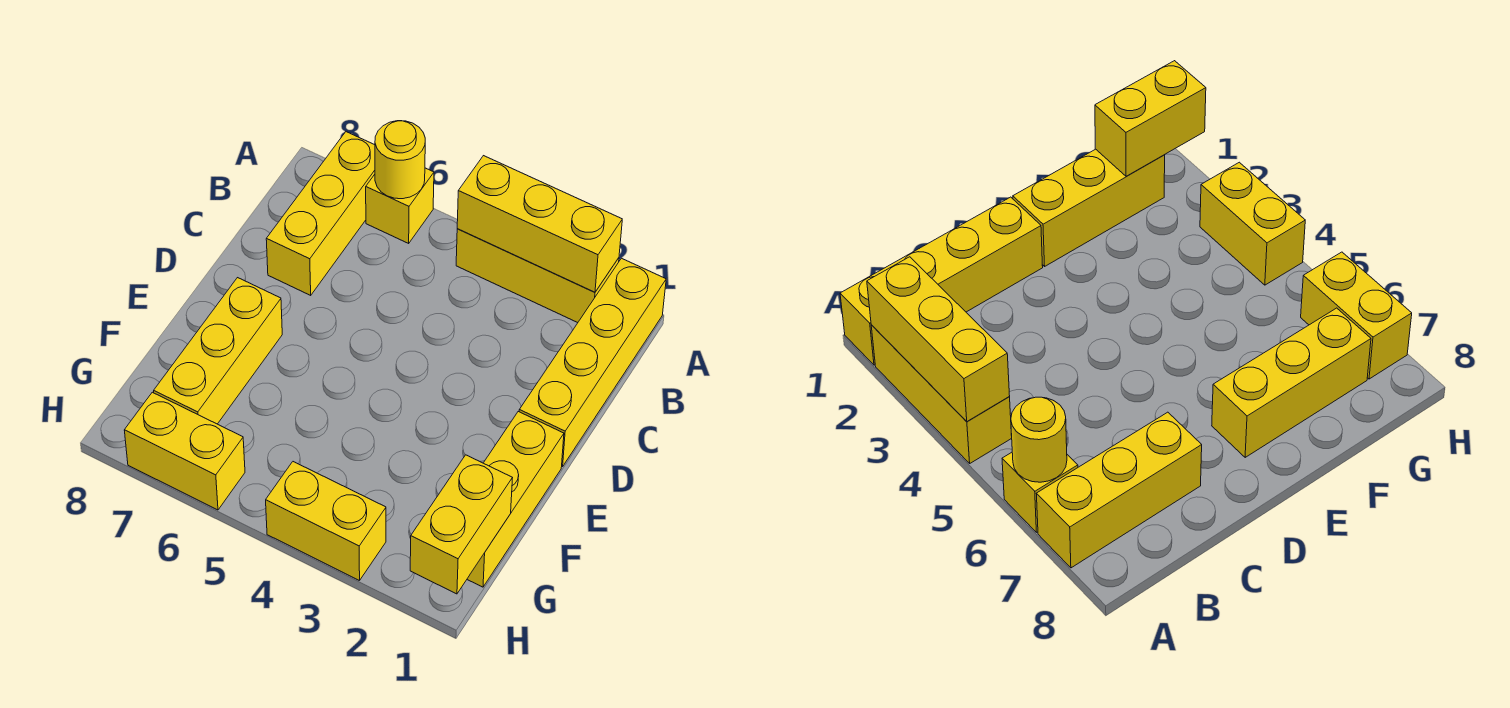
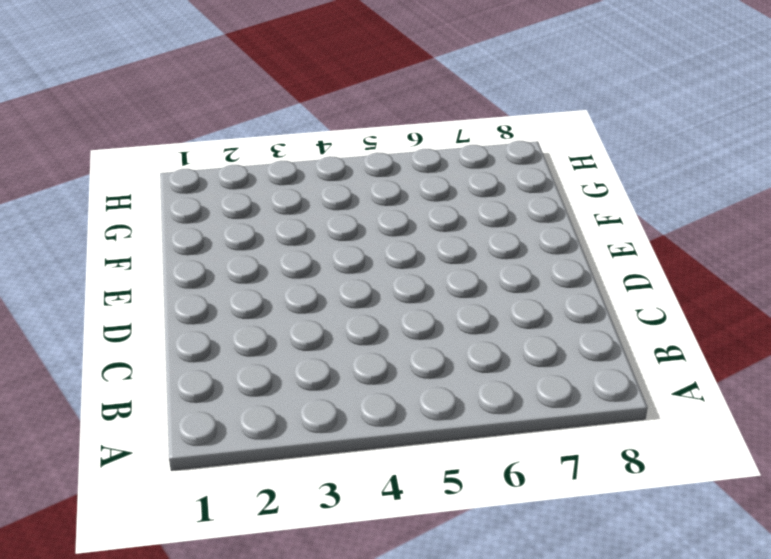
none -> yellow 1x4 brick [519,258,666,467]
none -> yellow 1x3 brick [456,229,619,323]

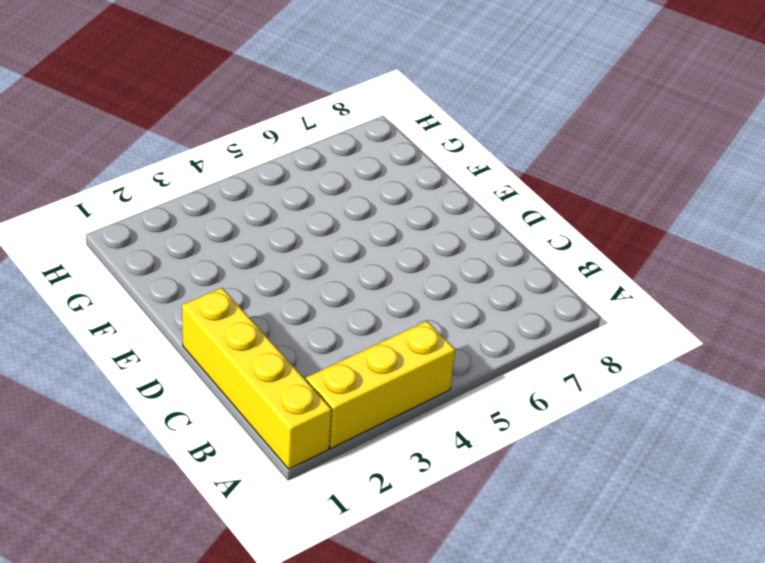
none -> yellow 1x1 brick [366,168,434,243]
none -> yellow 1x3 brick [266,132,375,295]

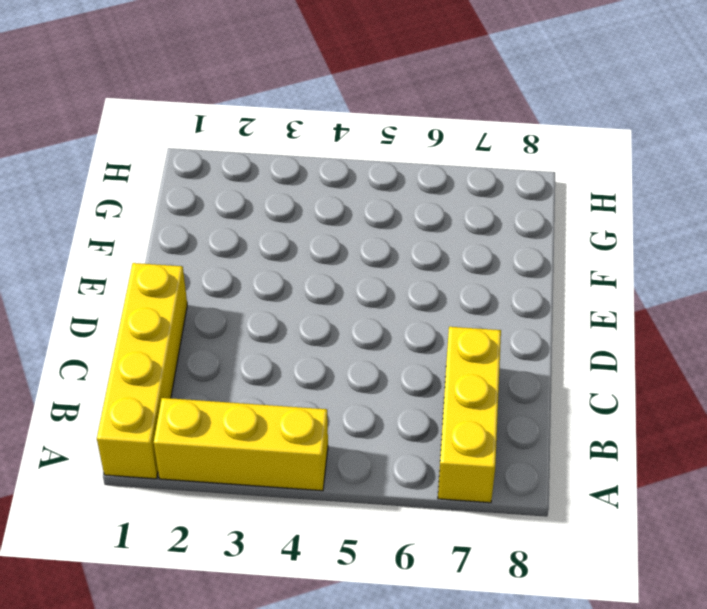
none -> yellow 1x1 brick [366,168,434,243]
none -> yellow 1x3 brick [467,412,564,587]

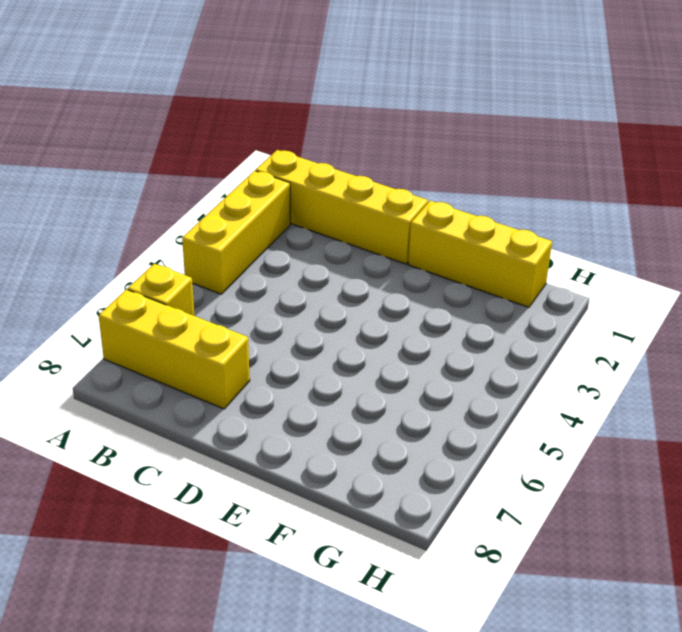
none -> yellow 1x3 brick [154,278,282,424]
none -> yellow 1x2 brick [266,462,386,581]

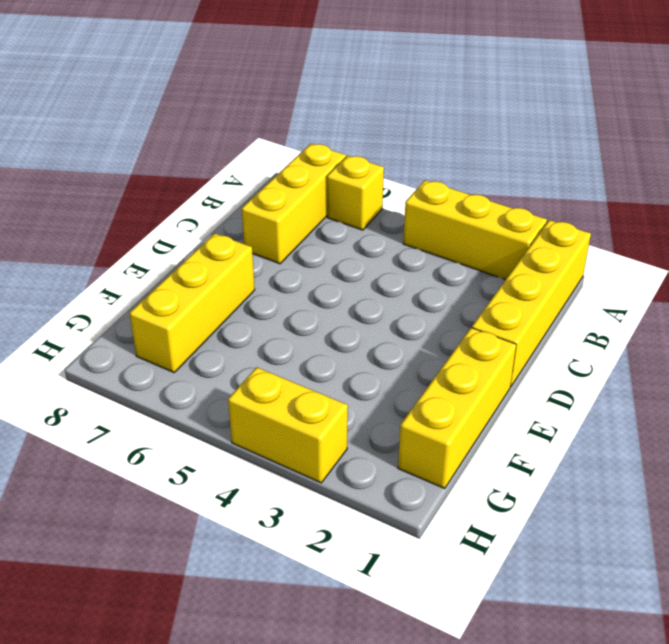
none -> yellow 1x2 brick [124,392,245,510]
none -> yellow 1x3 brick [457,156,622,292]

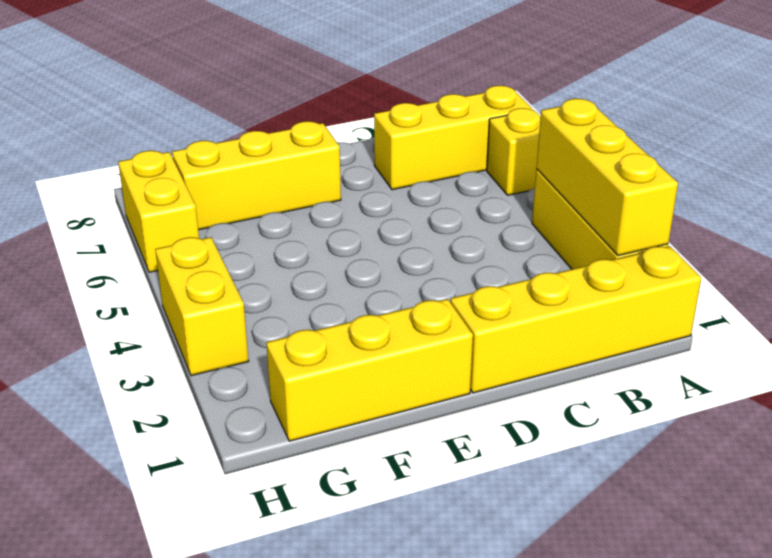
none -> yellow 1x1 round brick [375,121,425,199]
none -> yellow 1x2 brick [410,455,512,594]

